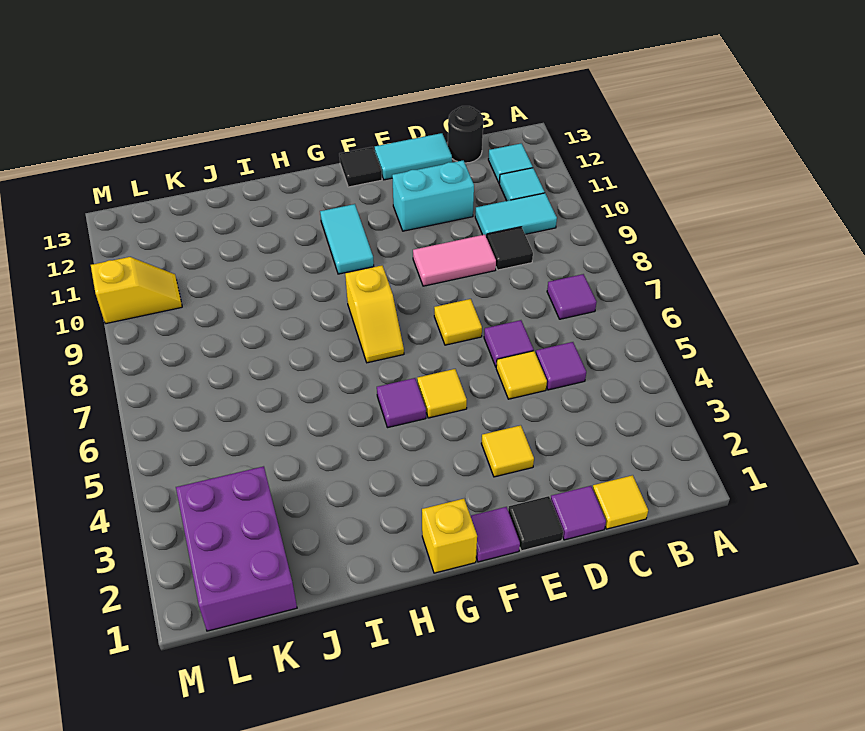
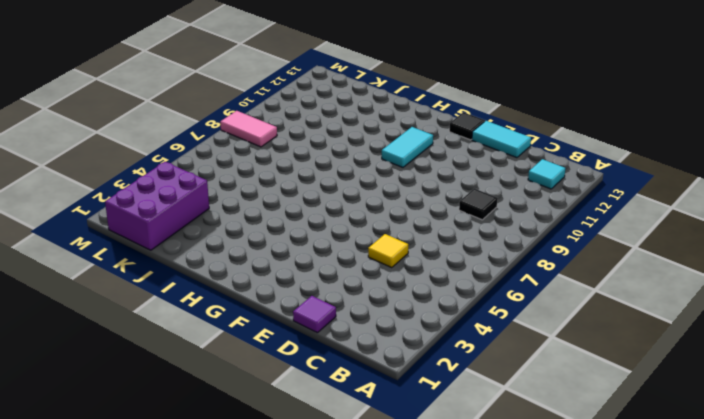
pink 1x2 tile [220,111,277,147] -> pink 1x2 tile moved to [413,235,496,286]
none -> purple 1x1 tile [547,274,596,319]
none -> cyan 1x2 tile [475,193,557,237]
none -> cyan 1x1 tile [499,168,545,201]

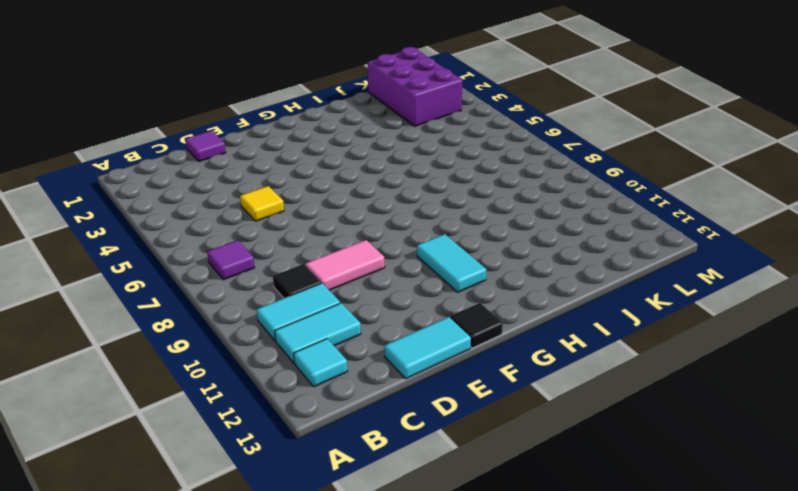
cyan 1x2 tile [275,303,361,363] -> cyan 1x1 tile [499,168,545,201]
none -> yellow 1x1 tile [593,475,648,529]
none -> purple 1x1 tile [536,342,586,390]
none -> black 1x1 round brick [448,106,483,163]

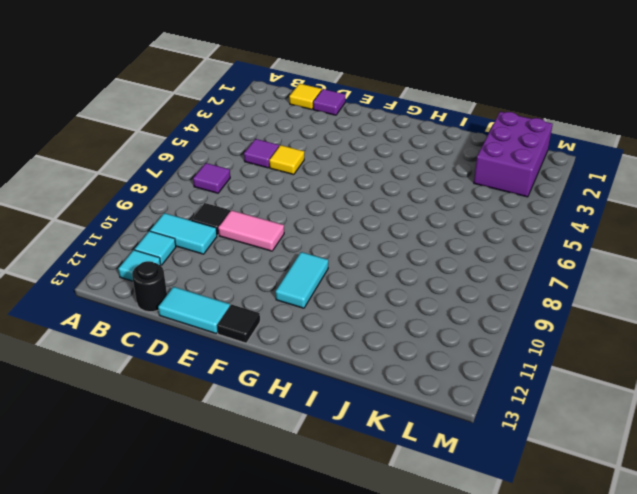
none -> purple 1x1 tile [484,320,534,367]
none -> cyan 1x2 brick [392,161,474,231]
none -> black 1x1 tile [508,496,563,551]

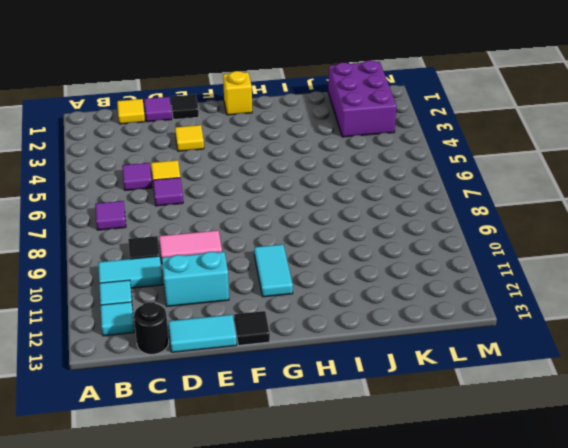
none -> yellow 1x1 tile [434,299,482,345]
none -> purple 1x1 tile [471,507,520,562]
none -> yellow 1x1 tile [417,369,467,418]

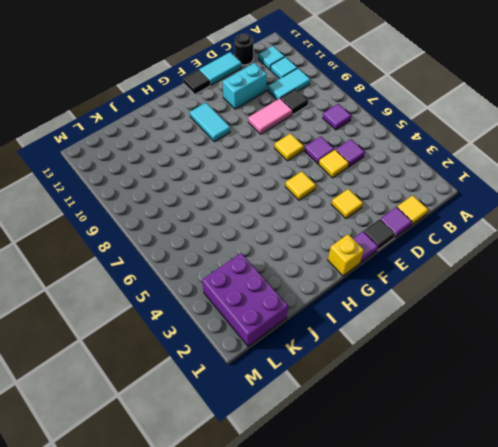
none -> purple 1x1 tile [377,378,426,428]
none -> yellow 1x2 slope [345,265,404,363]
none -> yellow 1x2 slope [91,257,182,324]

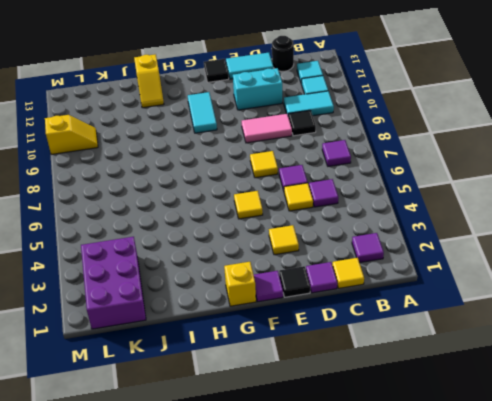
purple 1x1 tile [352,233,384,263] -> purple 1x1 tile moved to [377,378,426,428]
yellow 1x2 slope [134,54,164,108] -> yellow 1x2 slope moved to [345,265,404,363]

